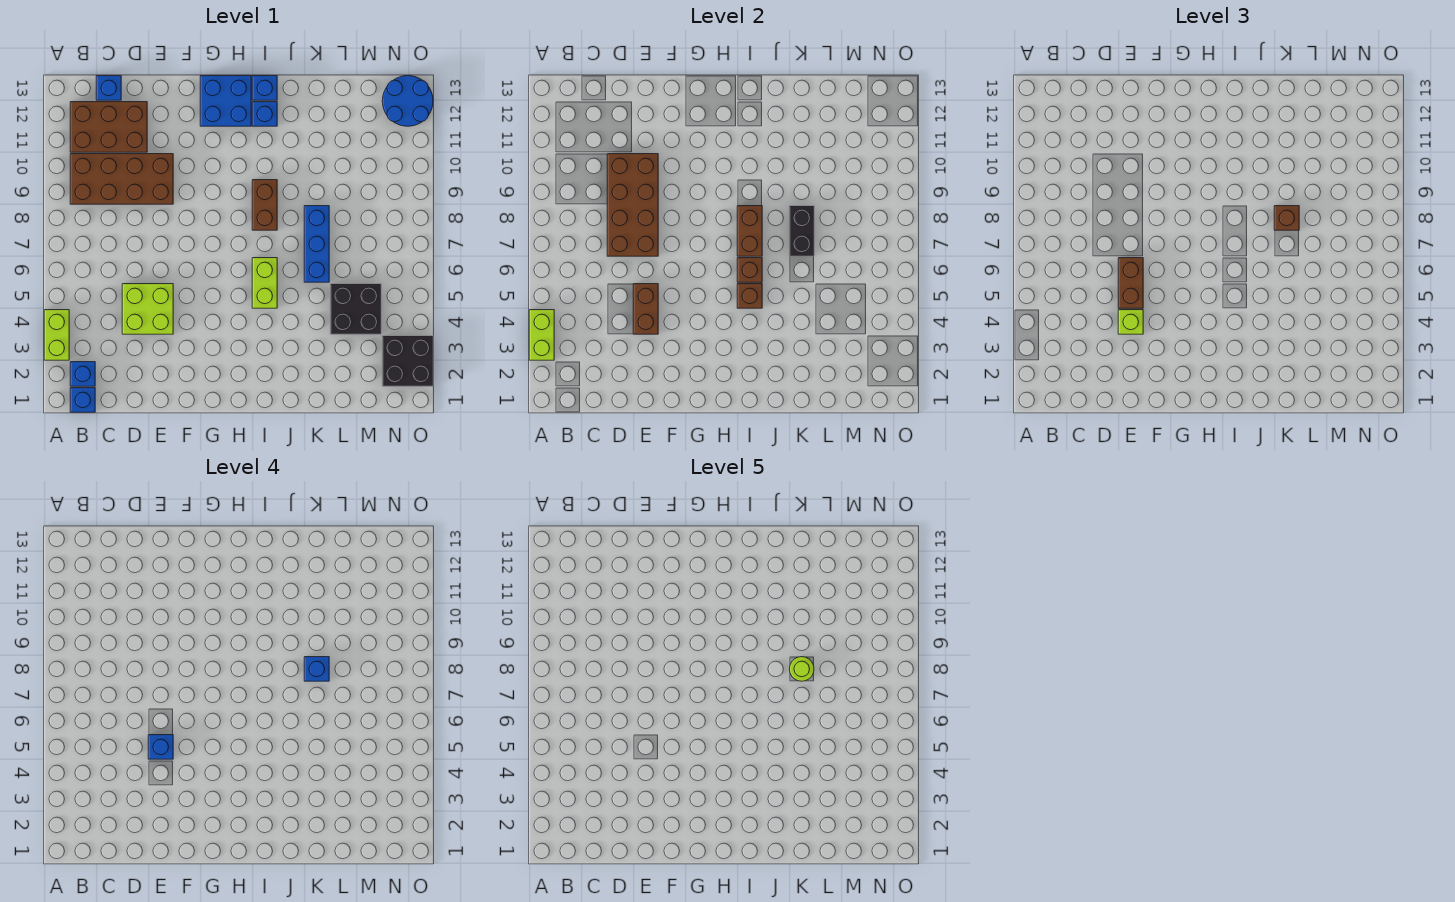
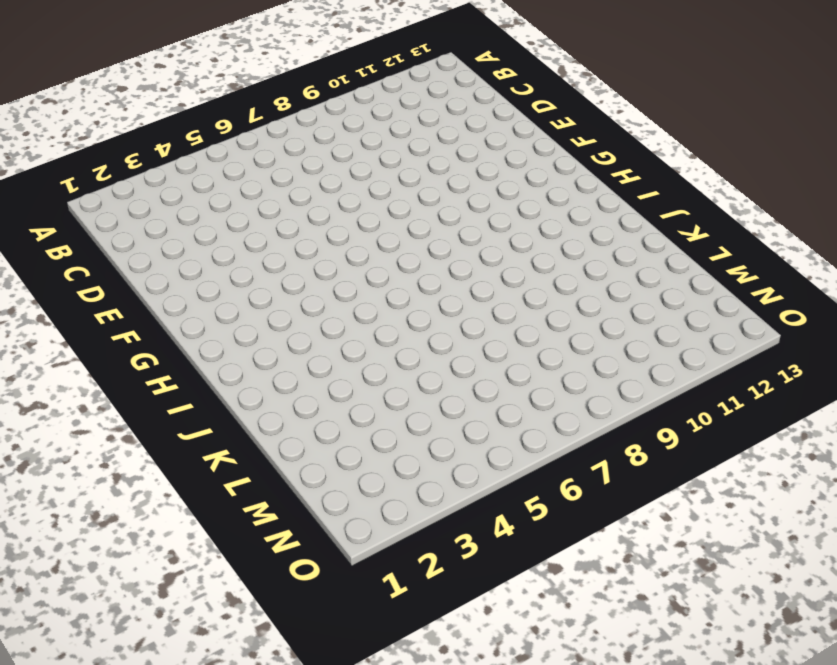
none -> lime 1x2 brick [44,310,69,360]
none -> blue 1x1 brick [70,388,95,412]
none -> blue 1x1 brick [70,362,95,386]

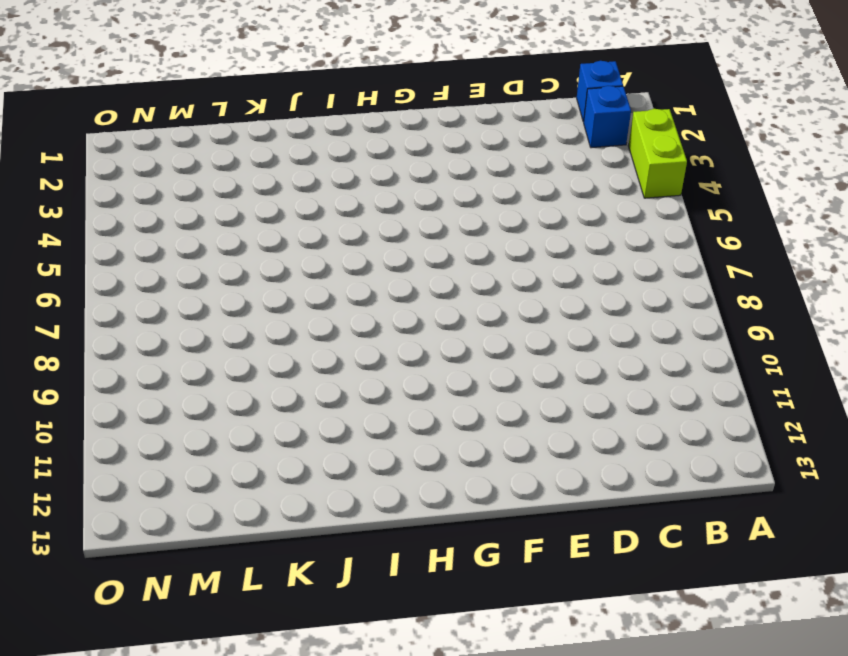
none -> brown 2x4 brick [70,154,173,204]
none -> brown 2x3 brick [70,102,147,152]
none -> blue 1x1 brick [96,76,121,100]

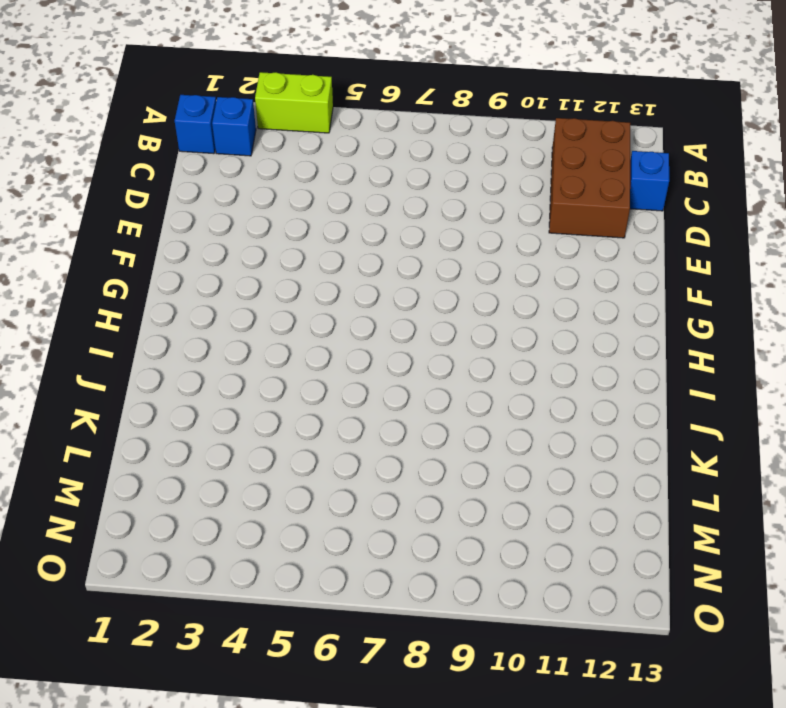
none -> brown 2x4 brick [70,154,173,204]
none -> lime 2x2 brick [122,284,173,334]
none -> blue 2x2 brick [200,76,251,126]

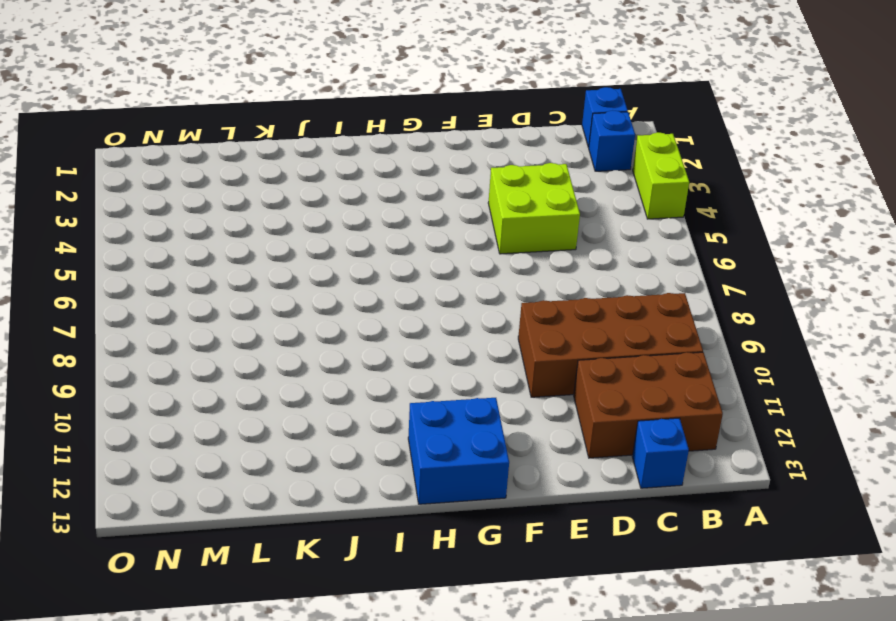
none -> lime 1x2 brick [252,258,277,308]
none -> brown 1x2 brick [252,180,277,230]
none -> blue 1x1 brick [252,102,277,126]

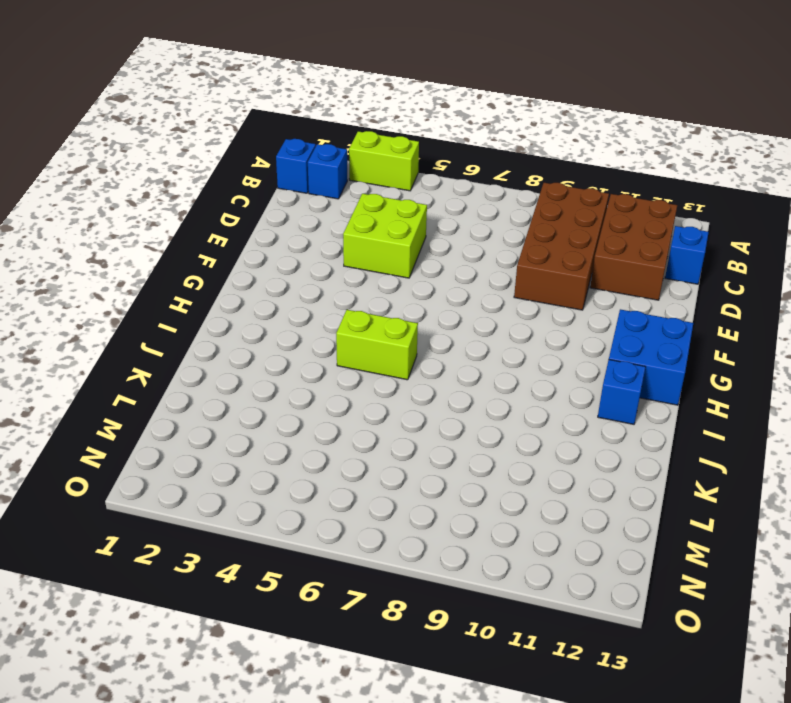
none -> brown 1x2 brick [252,180,277,230]
none -> blue 1x1 brick [252,76,277,100]
none -> blue 1x3 brick [304,206,329,282]

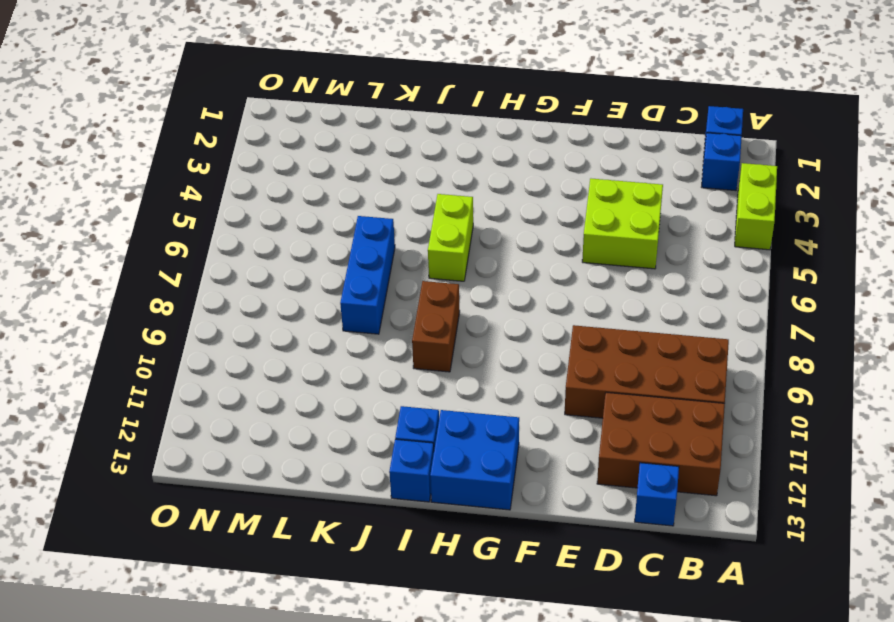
none -> black 2x2 brick [330,284,381,334]
none -> black 2x2 brick [382,336,433,386]
none -> blue 2x2 round brick [382,76,433,126]

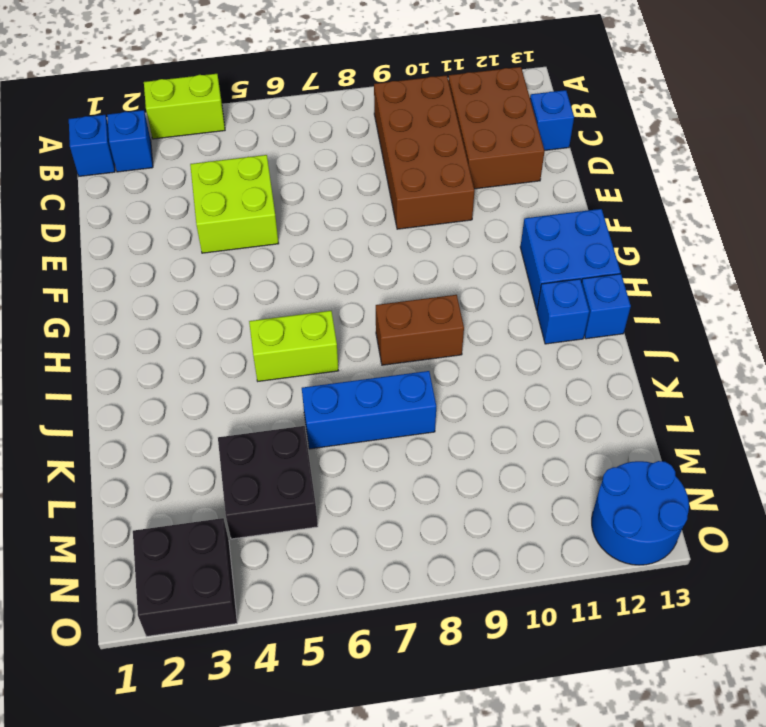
none -> lime 1x2 brick [529,310,554,360]
none -> brown 2x4 brick [607,154,658,256]
none -> brown 1x2 brick [633,284,658,334]

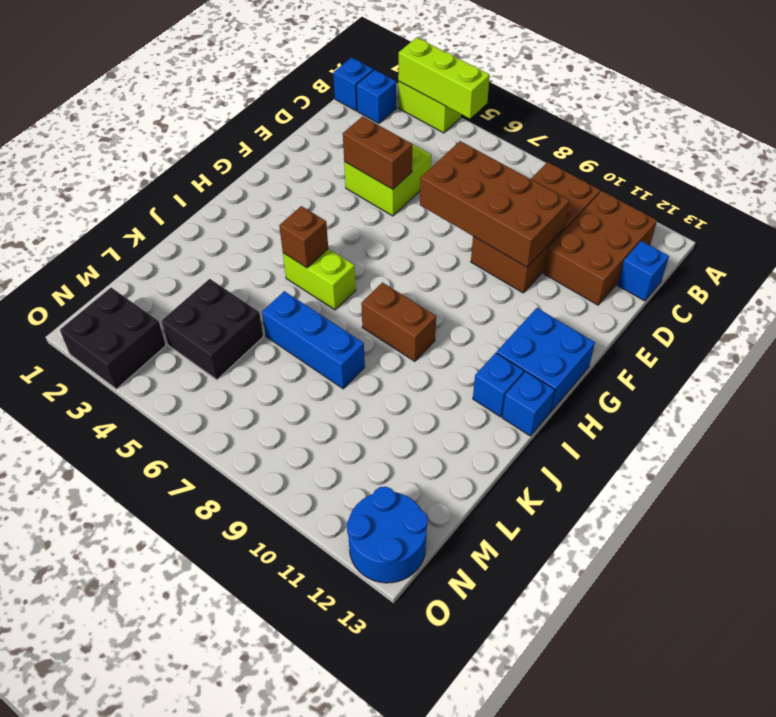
lime 1x3 brick [398,37,490,119] -> lime 1x2 brick [529,310,554,360]
none -> brown 1x1 brick [737,258,762,282]
none -> brown 1x2 brick [737,206,762,256]
none -> black 1x2 brick [789,206,814,256]

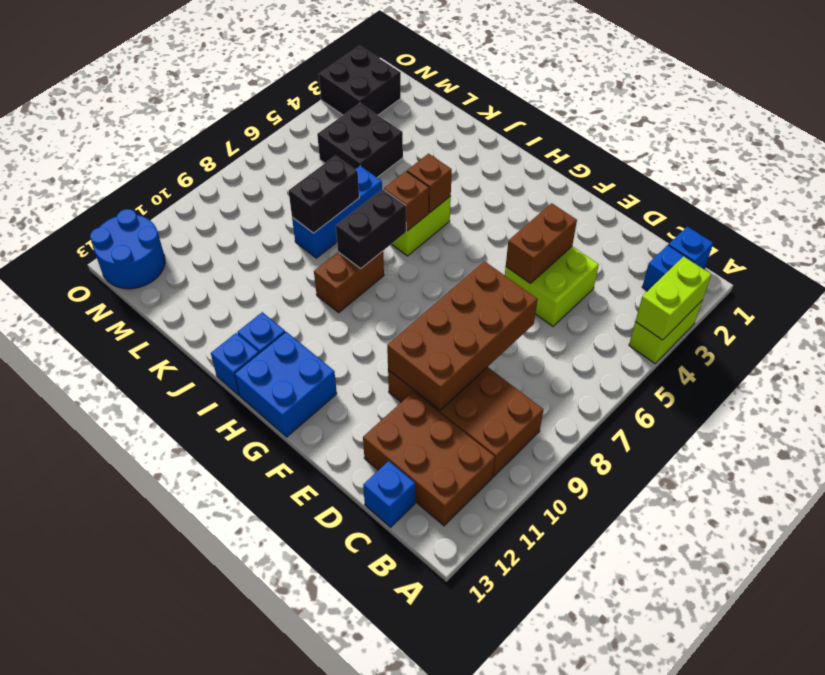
black 1x2 brick [336,189,406,268] -> brown 1x2 brick [737,206,762,256]
none -> lime 1x1 brick [1118,310,1143,334]
none -> brown 1x2 brick [1118,258,1143,308]
none -> brown 1x1 brick [1274,206,1299,230]

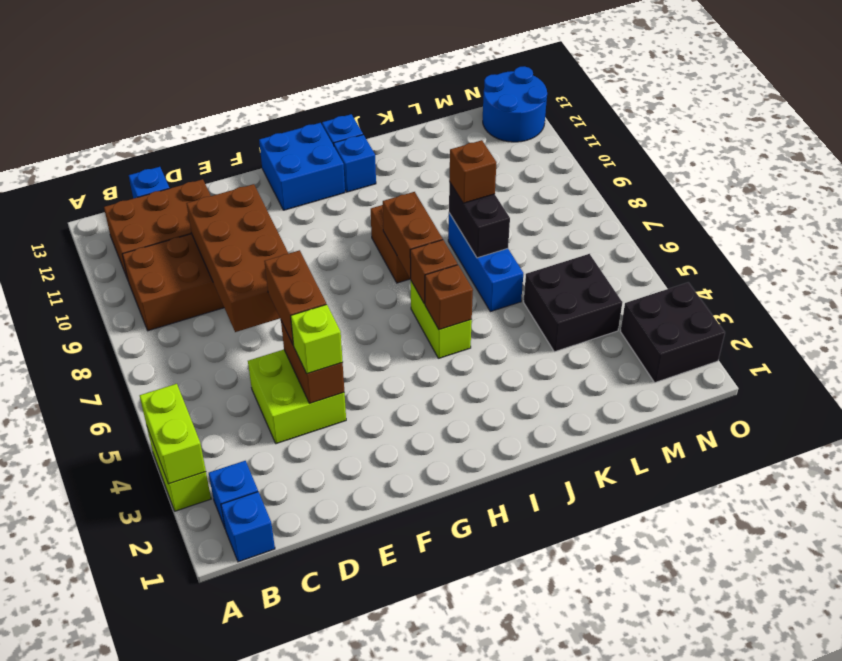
none -> blue 1x1 brick [148,735,173,759]
none -> blue 1x1 brick [304,657,329,681]
none -> lime 1x1 round brick [790,657,814,681]

